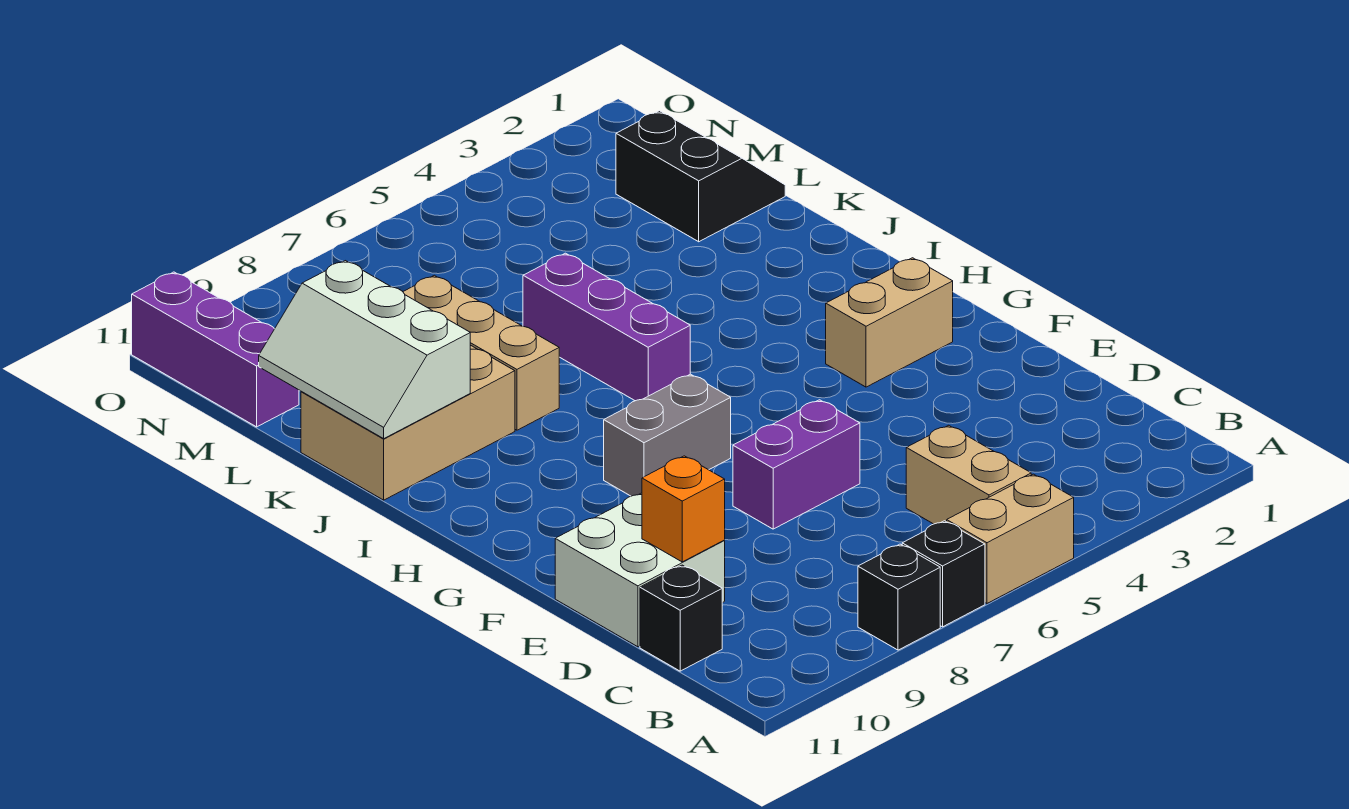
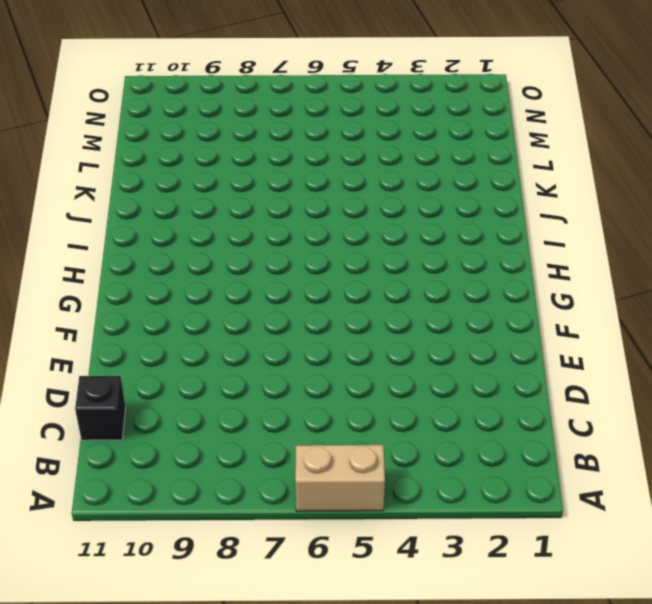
none -> black 1x1 brick [902,521,985,627]
none -> black 1x1 brick [858,544,940,650]
none -> tan 1x2 brick [906,425,1031,524]

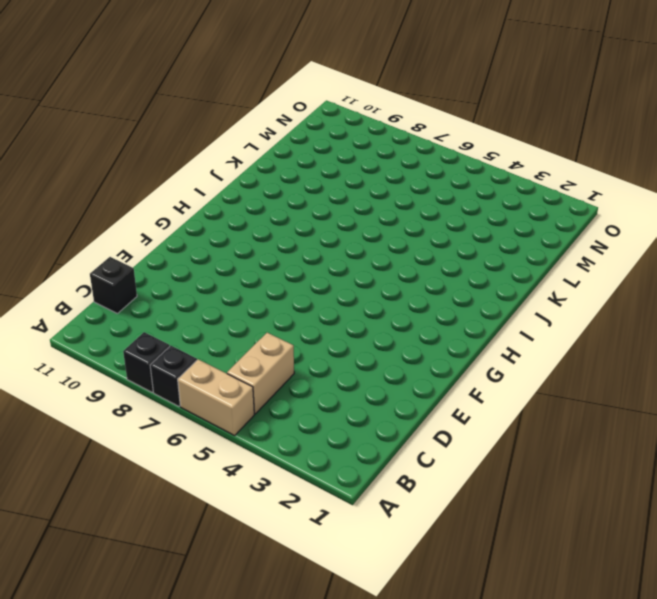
none -> white 2x2 brick [555,493,725,647]
none -> purple 1x2 brick [733,400,860,529]
none -> tan 1x2 brick [826,258,953,387]

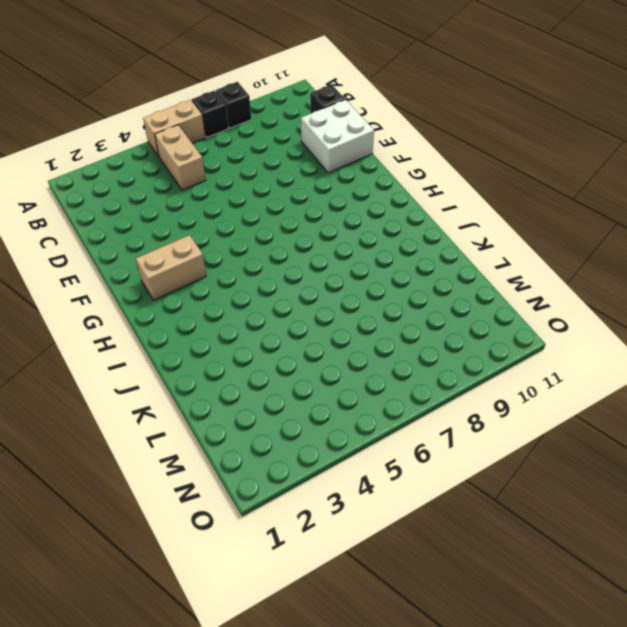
none -> purple 1x2 brick [733,400,860,529]
none -> grey 1x2 brick [604,374,731,496]
none -> purple 1x3 brick [523,253,690,401]

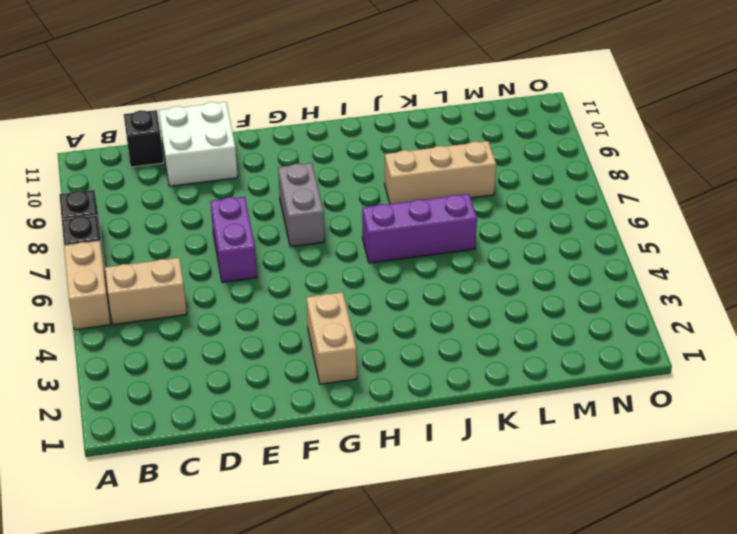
none -> tan 2x3 brick [301,345,515,500]
none -> black 2x2 slope [616,111,785,242]
none -> purple 1x3 brick [132,272,299,427]

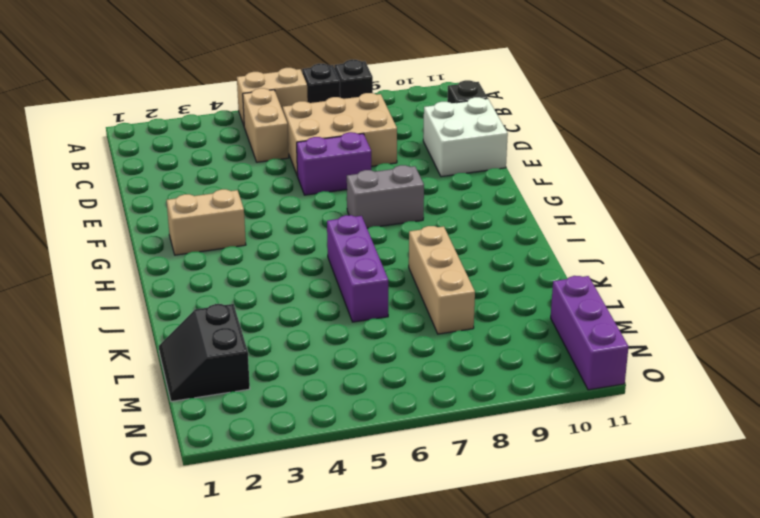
tan 2x3 brick [283,93,397,176] -> tan 2x3 brick moved to [301,345,515,500]
none -> orange 1x1 brick [642,456,725,562]
none -> white 2x3 slope [259,261,470,439]

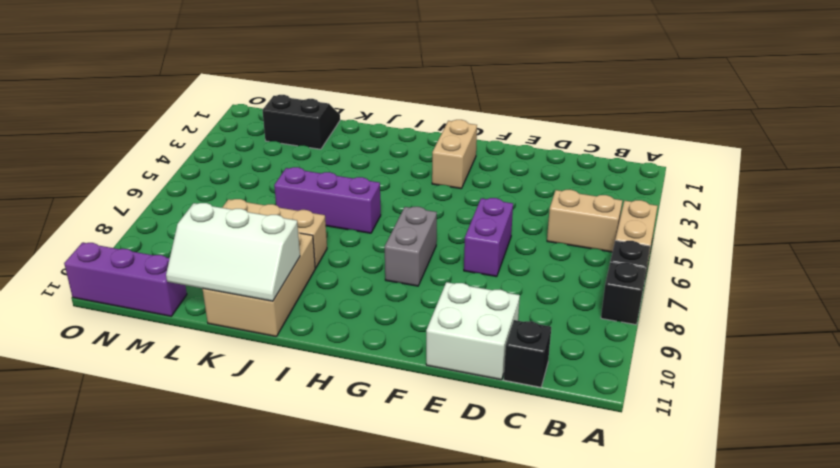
none -> orange 1x1 brick [642,456,725,562]

